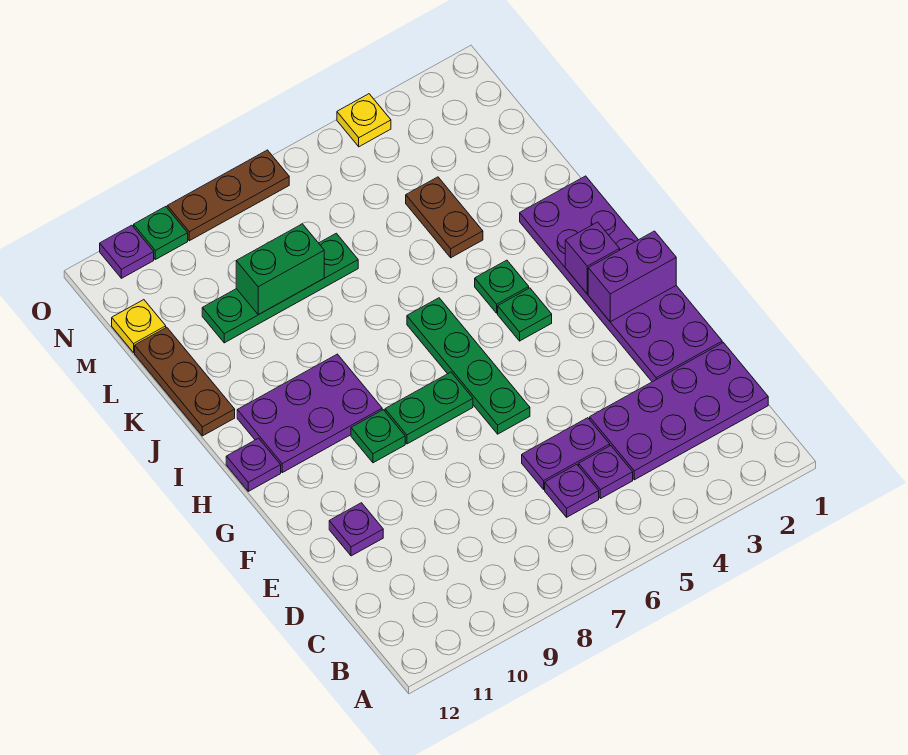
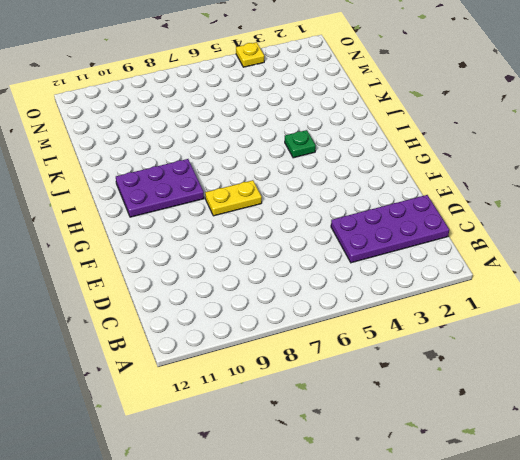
yellow 1x2 plate [205,180,262,216] -> green 1x2 plate [385,372,473,444]
none -> purple 1x1 plate [579,446,633,499]
none -> purple 1x1 plate [545,464,599,517]
none -> purple 1x2 plate [522,418,610,489]

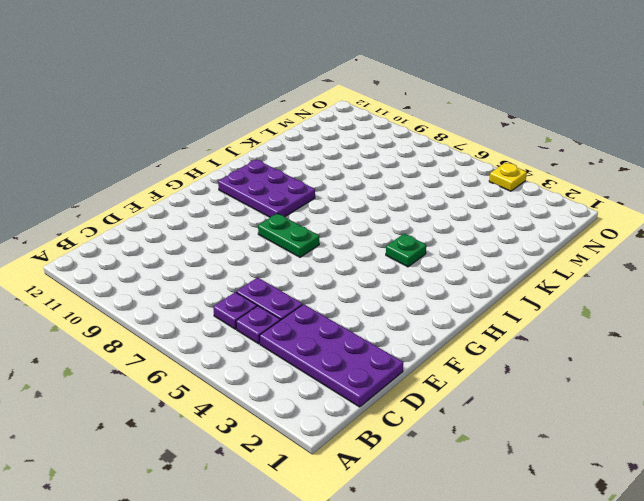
none -> purple 2x6 plate [520,176,722,382]
none -> purple 1x1 plate [329,503,383,556]
none -> green 1x4 plate [407,298,530,434]

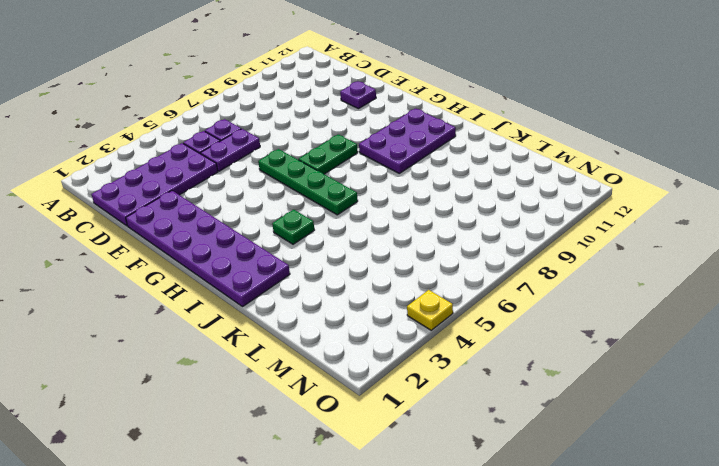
none -> green 1x1 plate [351,410,405,463]
none -> green 1x1 plate [498,288,552,341]
none -> purple 1x1 plate [226,438,281,491]

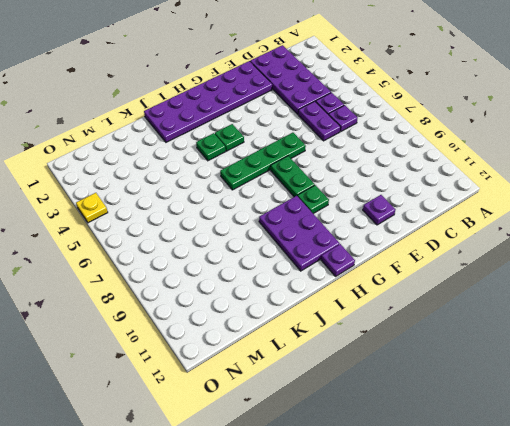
none -> brown 1x3 plate [135,327,235,436]
none -> brown 1x2 plate [406,177,483,258]
none -> green 1x4 plate [202,233,358,343]

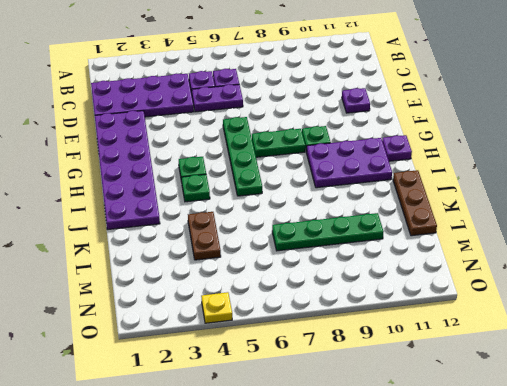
none -> yellow 1x1 plate [112,300,166,353]
none -> brown 1x3 plate [167,150,289,241]
none -> green 1x1 plate [134,207,188,260]

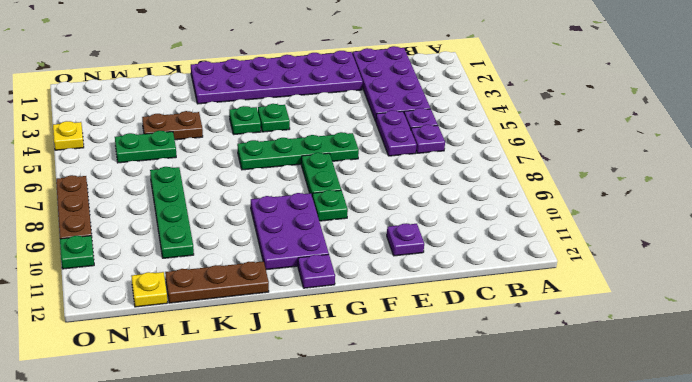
green 1x2 plate [115,131,176,163] -> none
none -> purple 1x1 plate [100,225,154,278]
none -> purple 1x2 brick [588,231,676,322]
none -> purple 1x1 brick [565,222,620,294]

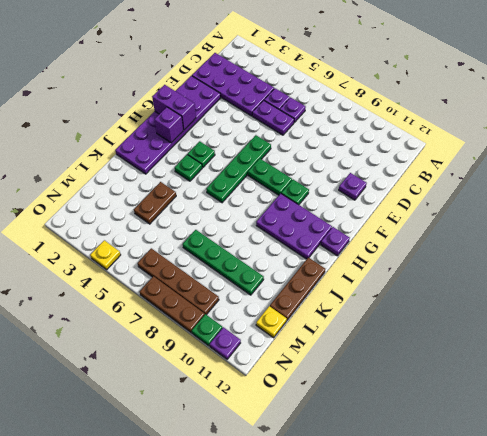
brown 1x4 plate [138,248,219,315] -> none
none -> green 1x2 brick [236,224,324,315]

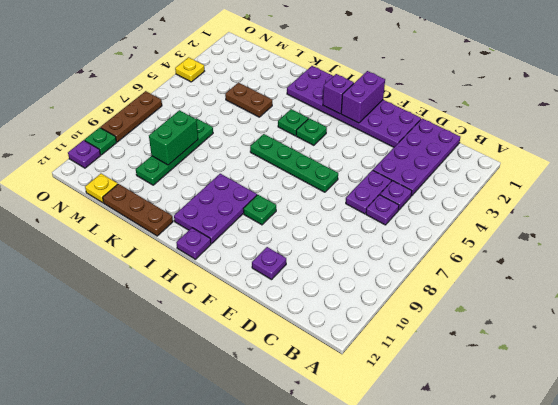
none -> green 1x2 plate [385,372,473,444]

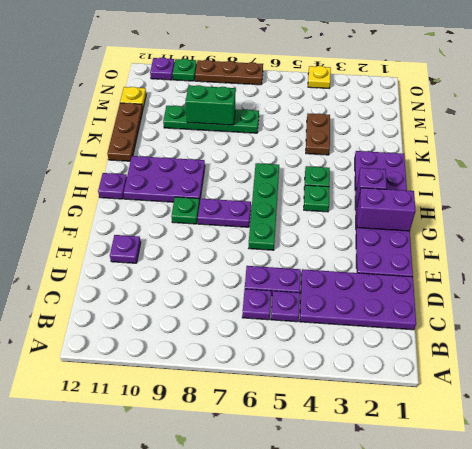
purple 1x2 plate [198,199,251,227] -> green 1x2 plate [385,372,473,444]

